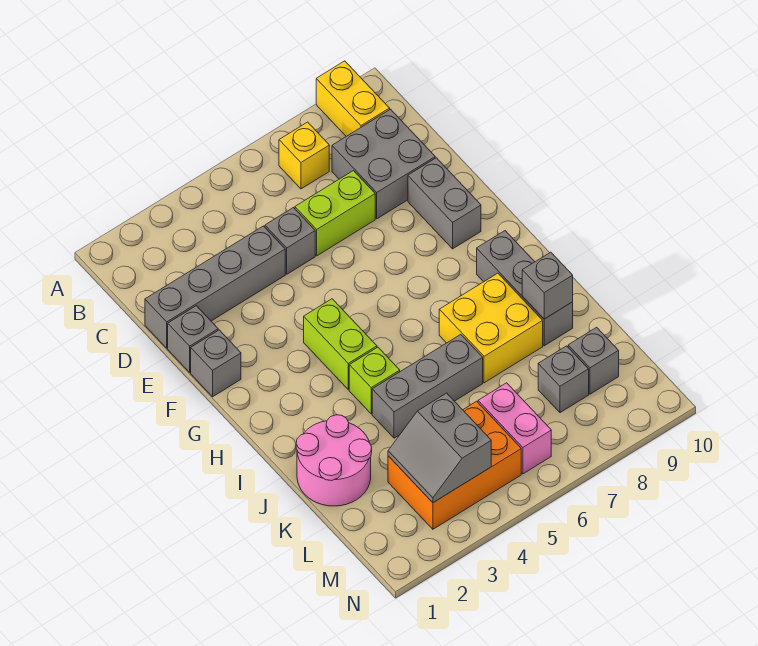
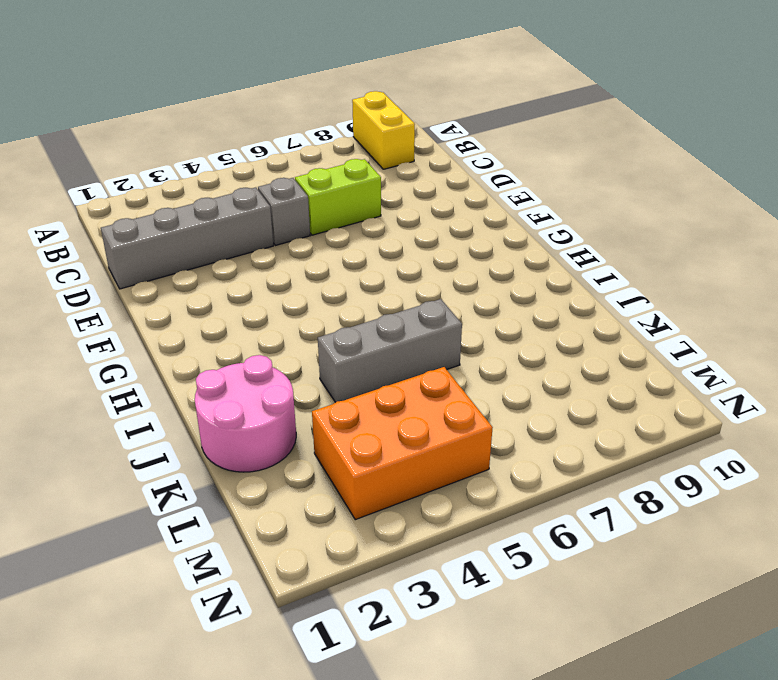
none -> yellow 1x1 brick [279,122,329,189]
none -> grey 2x2 brick [332,109,435,219]
none -> grey 1x1 brick [168,306,218,372]

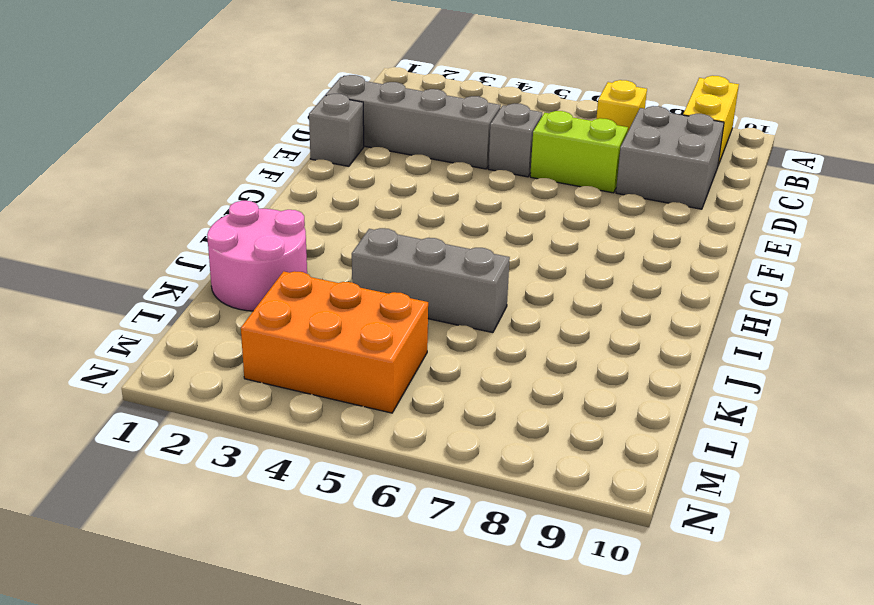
none -> grey 1x2 brick [408,158,481,249]
none -> grey 1x1 brick [191,330,241,397]
none -> lime 1x2 brick [304,299,377,390]

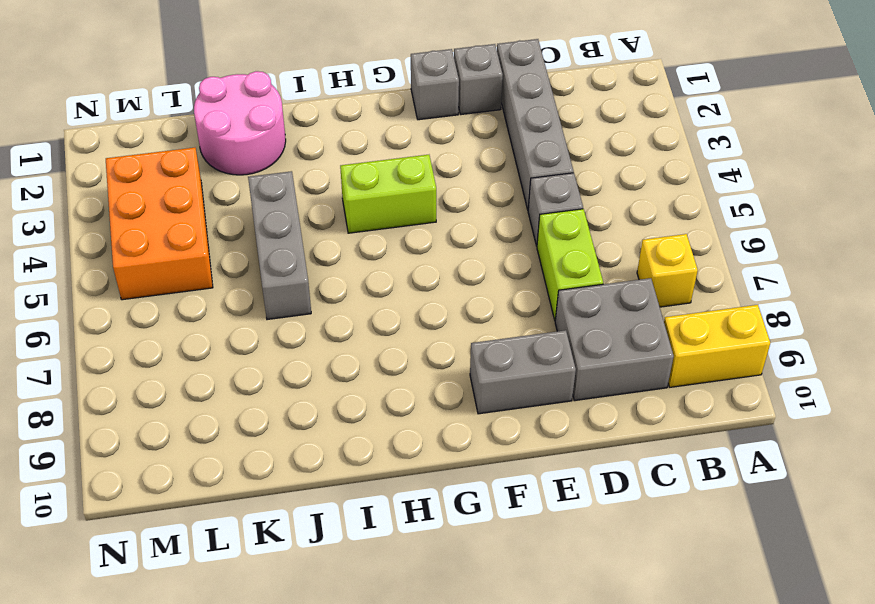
none -> grey 1x3 brick [477,231,573,346]
none -> lime 1x1 brick [349,347,400,414]
none -> yellow 2x2 brick [439,273,543,383]

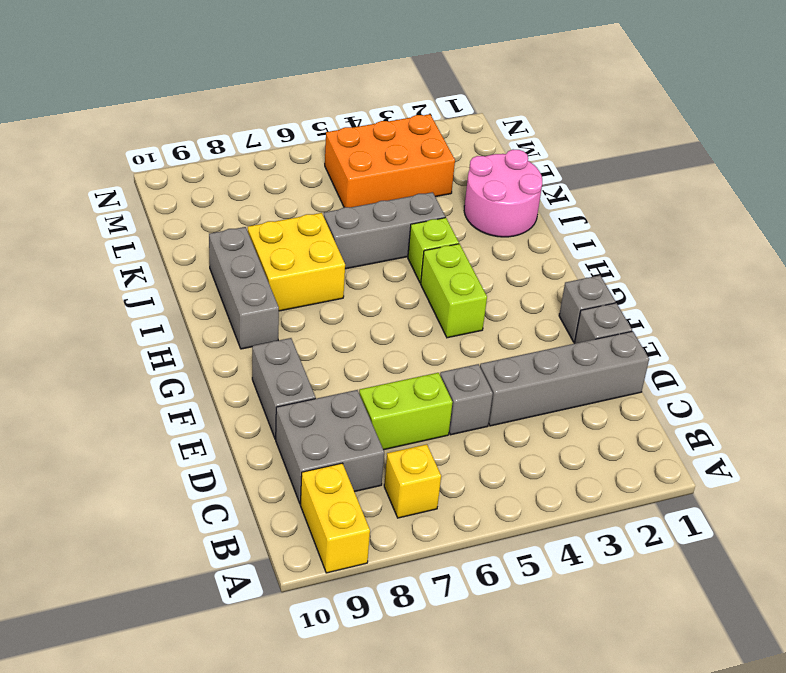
none -> pink 1x2 brick [478,383,551,474]
none -> grey 1x1 brick [538,346,589,413]
none -> grey 1x1 brick [568,327,619,394]

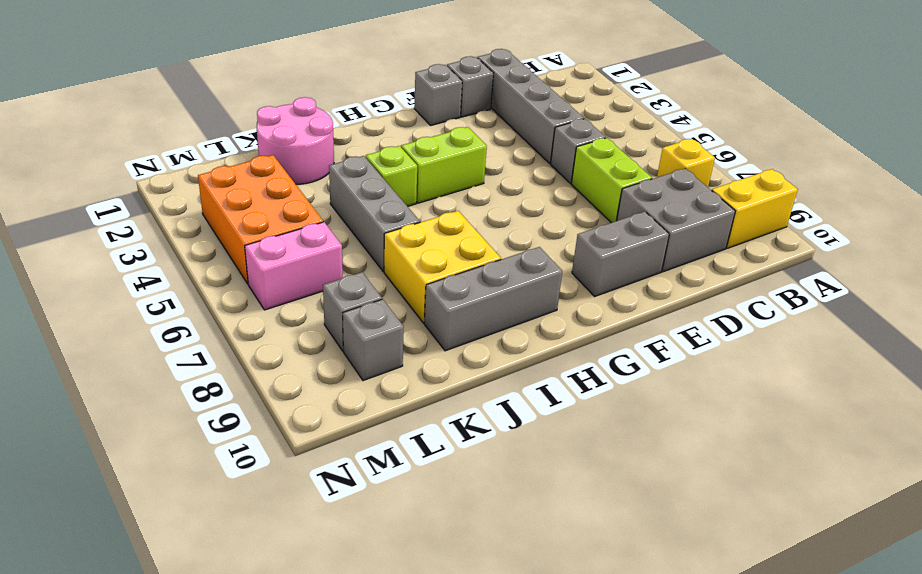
none -> grey 1x1 brick [522,252,573,319]
none -> grey 2x2 slope [388,393,491,503]

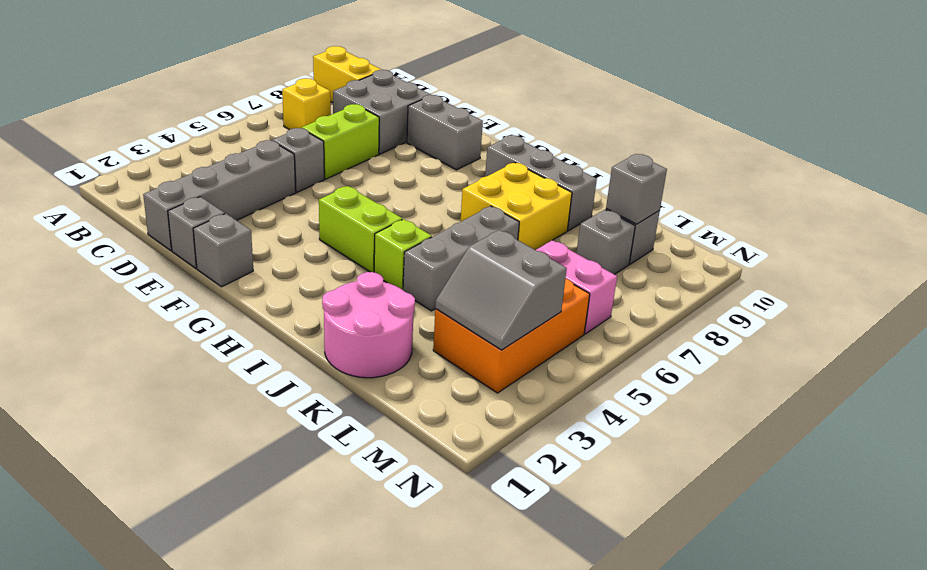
grey 1x1 brick [606,154,667,224] -> grey 1x1 brick moved to [522,252,573,319]

